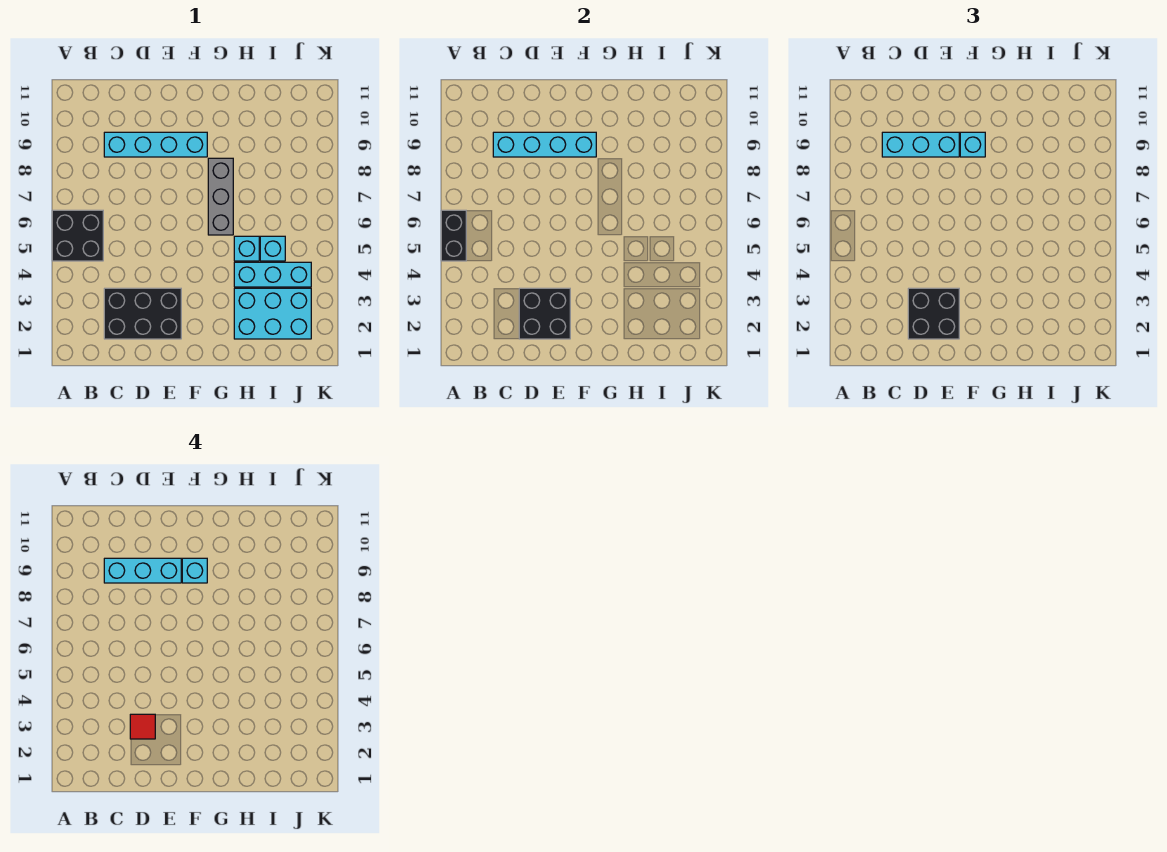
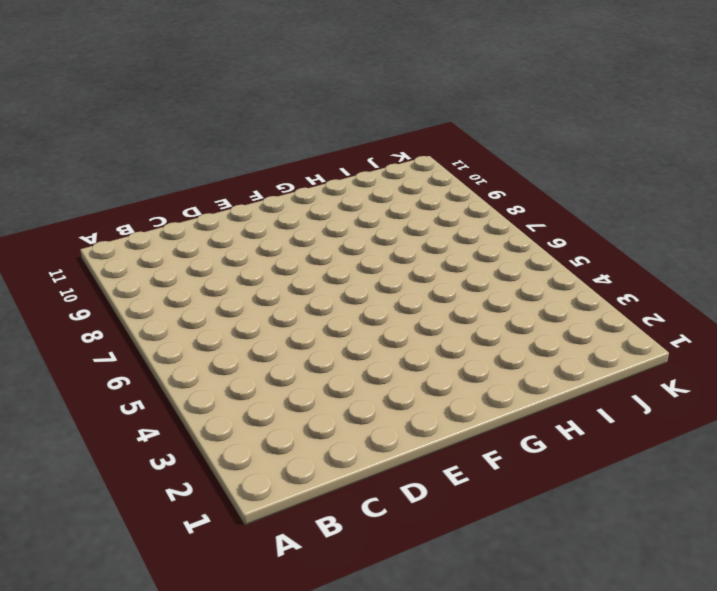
none -> black 2x2 brick [52,210,103,261]
none -> black 2x3 brick [104,288,181,339]
none -> cyan 1x4 brick [104,132,207,157]

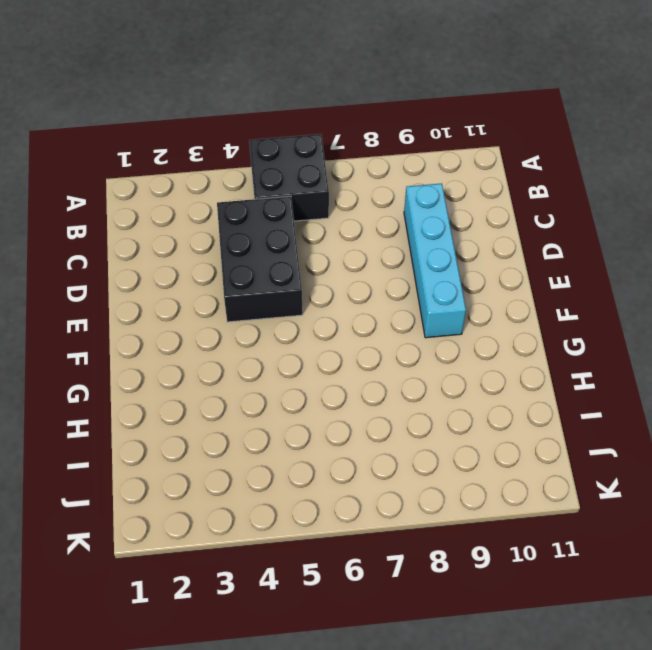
black 2x3 brick [217,196,303,322] -> black 2x3 brick moved to [104,288,181,339]
none -> grey 1x3 brick [208,158,233,235]
none -> cyan 2x3 brick [234,288,311,339]
none -> cyan 1x3 brick [234,262,311,287]

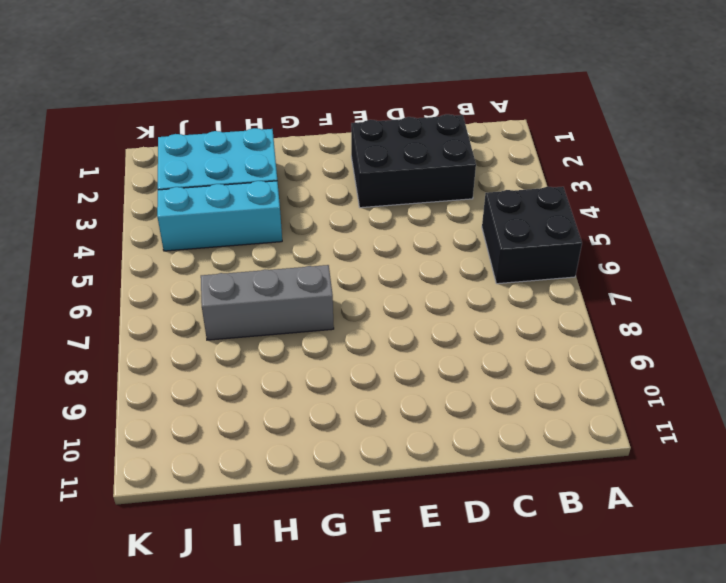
grey 1x3 brick [201,265,334,340] -> grey 1x3 brick turned to [208,158,233,235]
none -> cyan 1x4 brick [104,132,207,157]
none -> cyan 1x1 brick [234,236,259,261]
none -> cyan 1x1 brick [260,236,285,261]

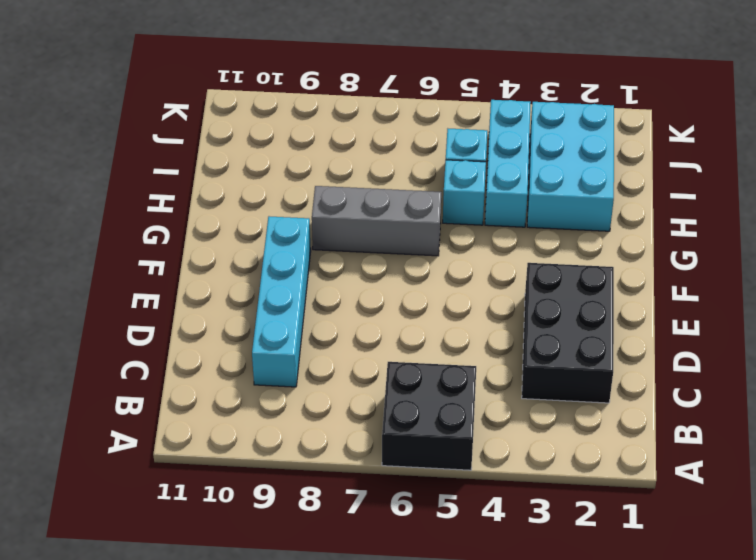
none -> black 1x2 brick [441,210,466,261]
none -> cyan 1x4 brick [493,132,596,157]
none -> black 2x2 brick [519,288,570,339]

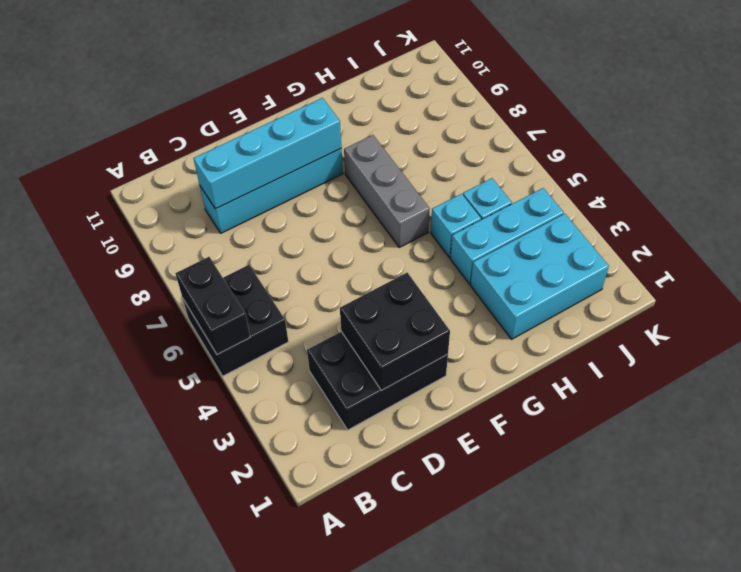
none -> cyan 1x3 brick [882,132,959,157]
none -> black 2x2 brick [908,288,959,339]
none -> cyan 1x1 brick [960,132,985,157]

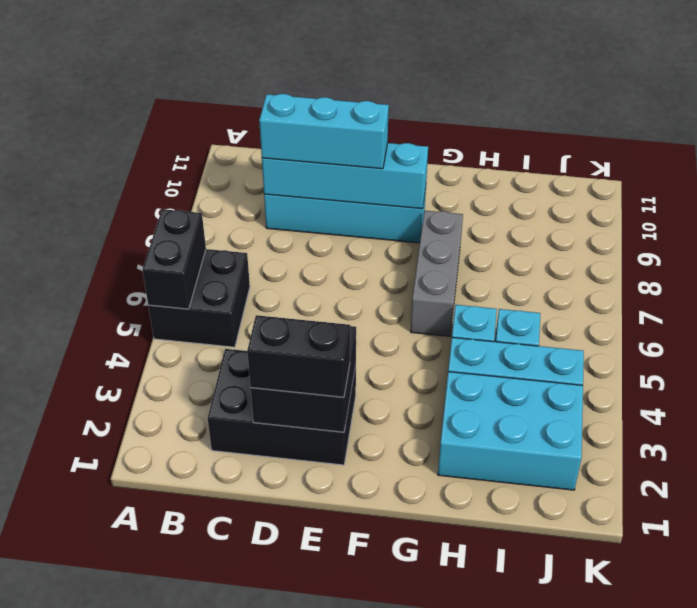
black 1x2 brick [247,315,350,397] -> black 2x2 brick [908,288,959,339]
none -> cyan 1x1 brick [960,132,985,157]
none -> cyan 1x3 brick [104,558,181,583]
none -> red 1x1 tile [130,714,155,739]

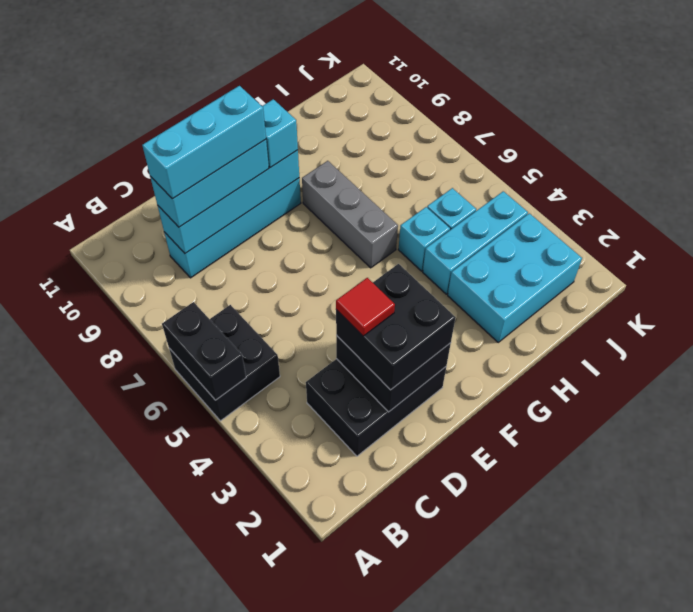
none -> cyan 1x1 brick [182,558,207,583]

